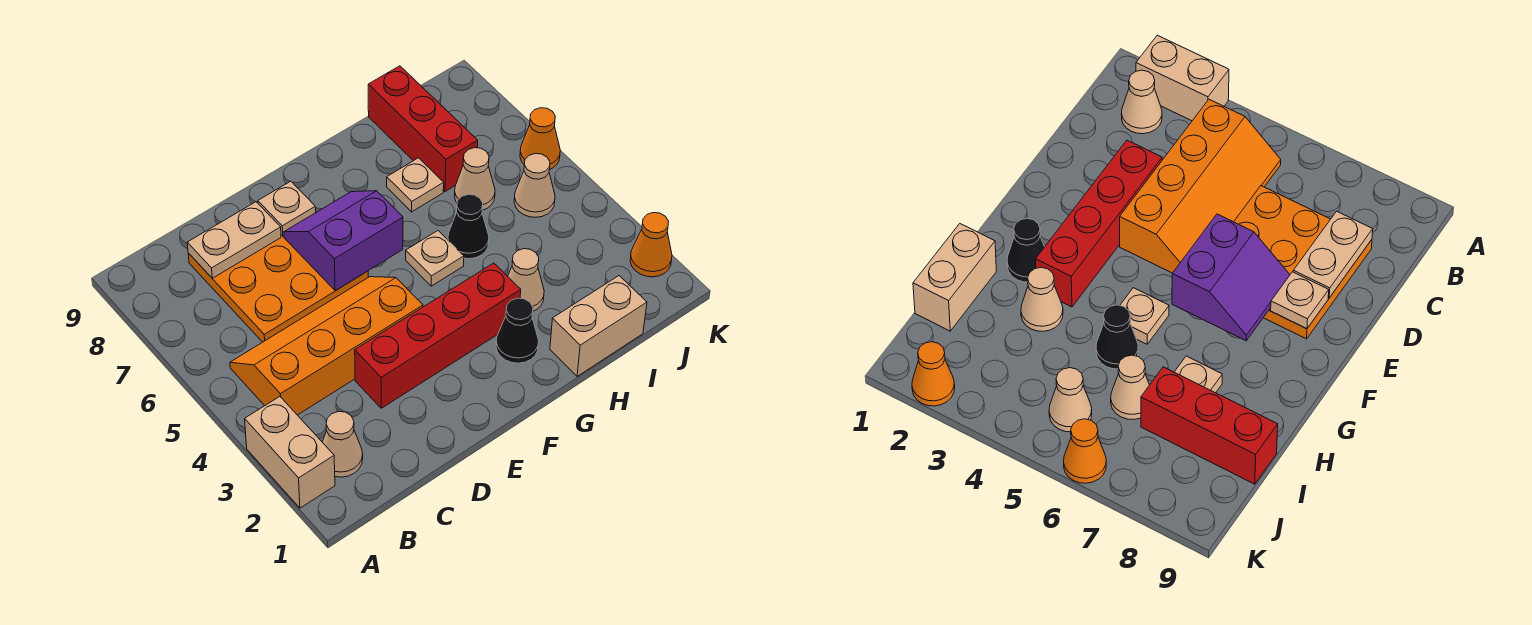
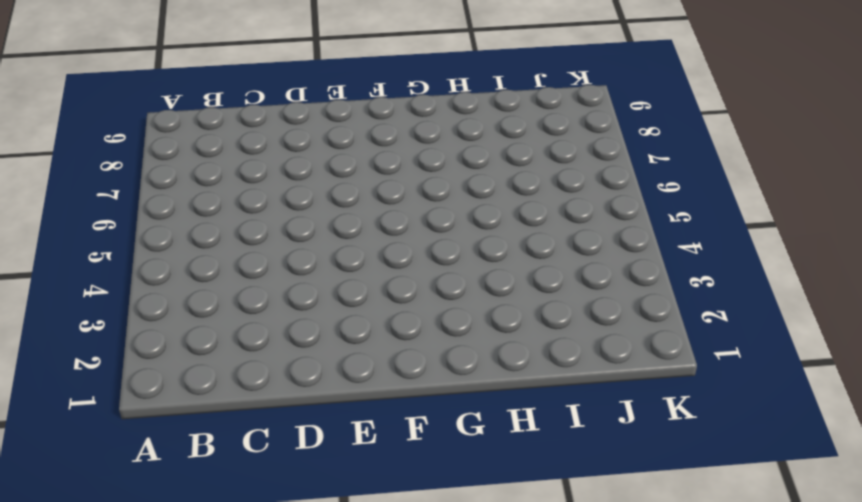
none -> tan 1x2 brick [245,397,335,508]
none -> tan 1x1 cone [323,411,363,477]
none -> orange 2x4 slope [230,277,423,415]

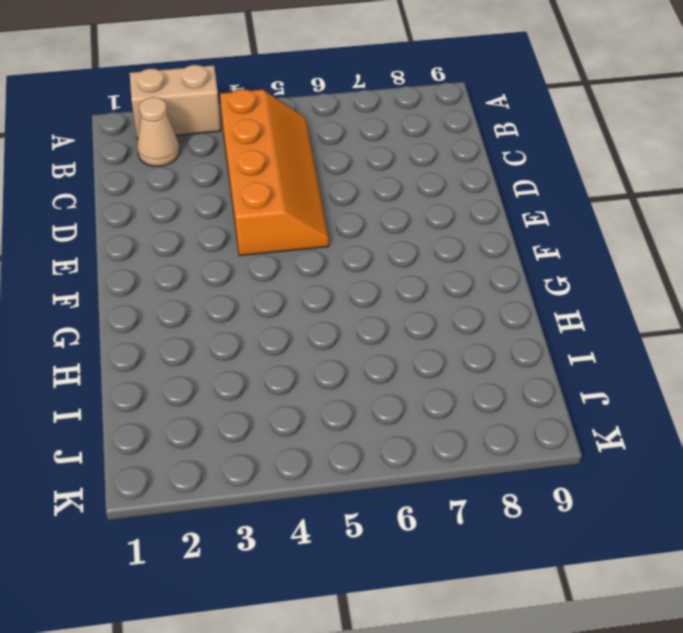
none -> orange 3x3 plate [188,235,368,342]
none -> red 1x4 brick [355,263,521,408]
none -> black 1x1 cone [496,298,539,363]

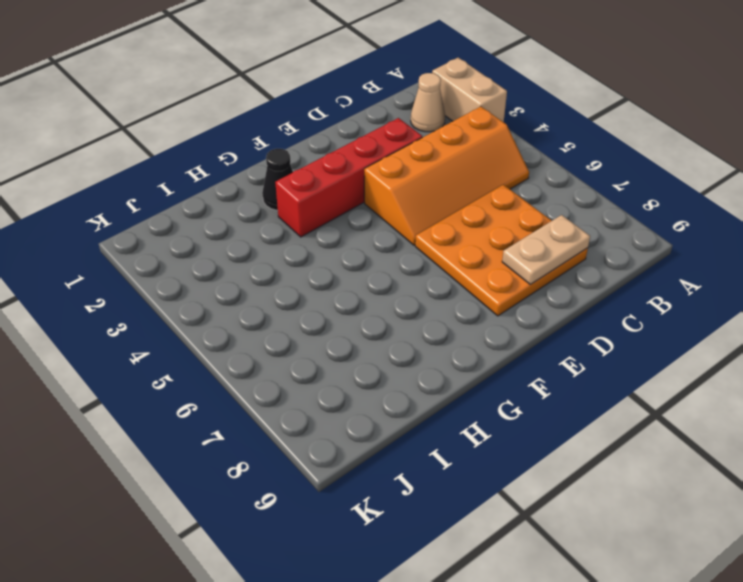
none -> tan 1x1 plate [406,231,464,286]
none -> tan 1x2 brick [550,276,647,376]
none -> tan 1x1 cone [508,249,544,311]

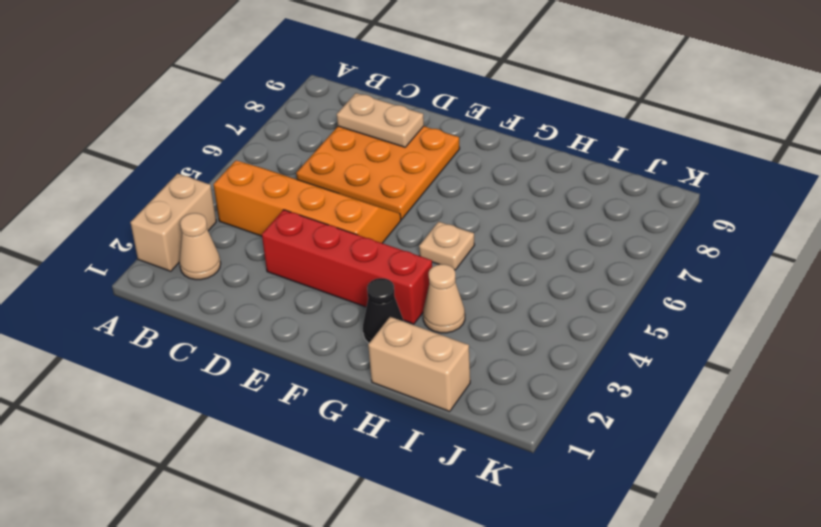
none -> black 1x1 cone [448,195,489,259]
none -> tan 1x1 plate [387,158,444,212]
none -> tan 1x1 cone [454,148,495,210]

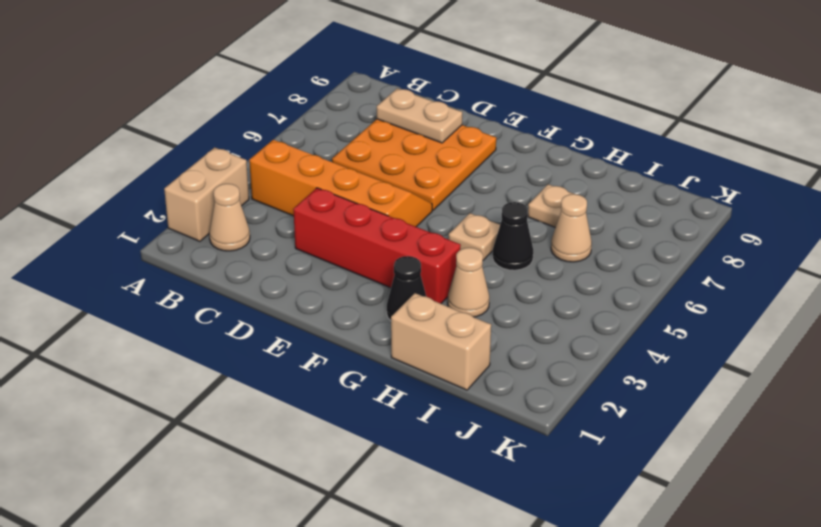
none -> red 1x3 brick [368,66,478,192]
none -> tan 1x1 cone [514,154,555,217]
none -> orange 1x1 cone [630,213,672,277]

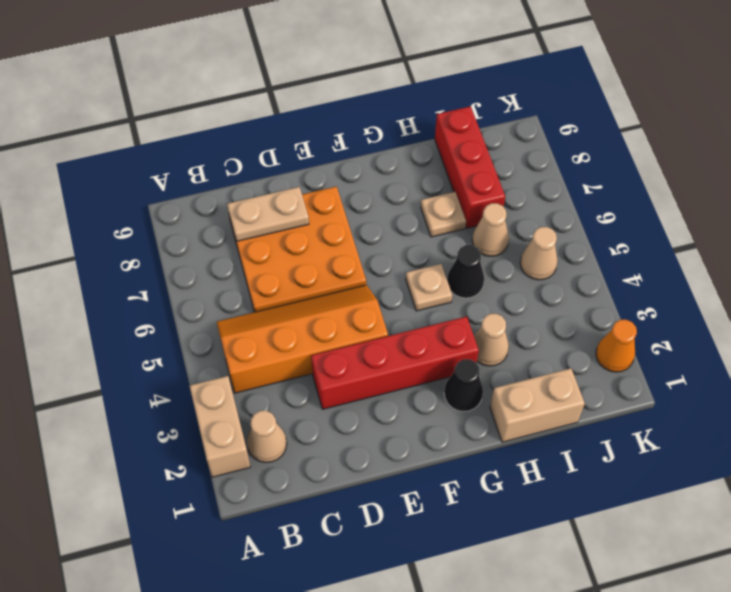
none -> orange 1x1 cone [520,108,560,170]
none -> purple 2x2 slope [284,191,403,291]
none -> tan 1x1 plate [258,181,316,236]

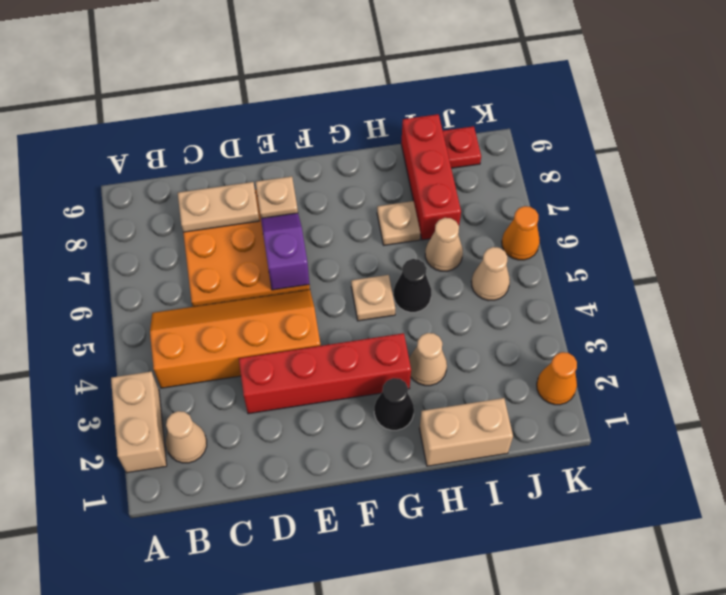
purple 1x2 slope [261,213,309,290] -> purple 2x2 slope [284,191,403,291]
red 1x1 plate [443,126,481,168] -> none

